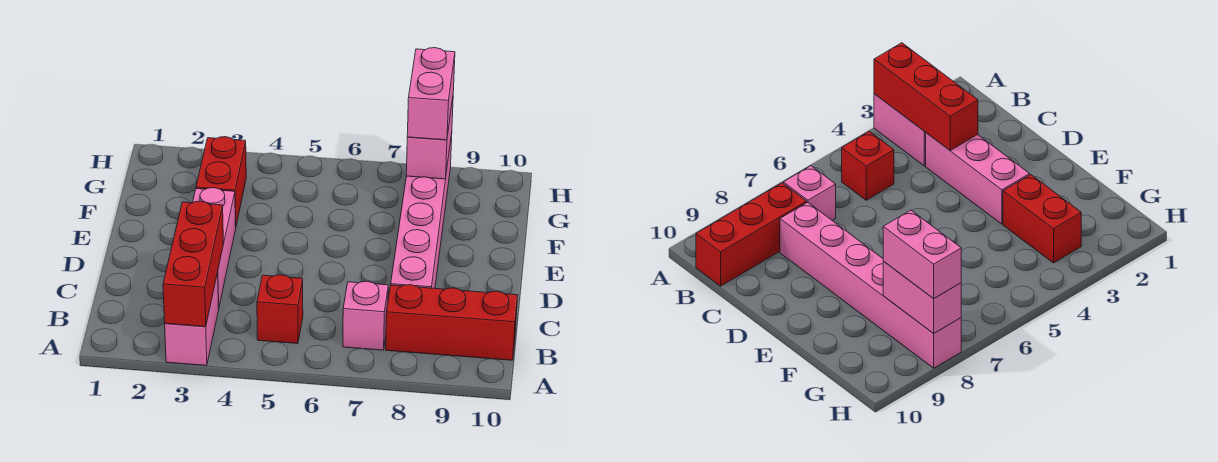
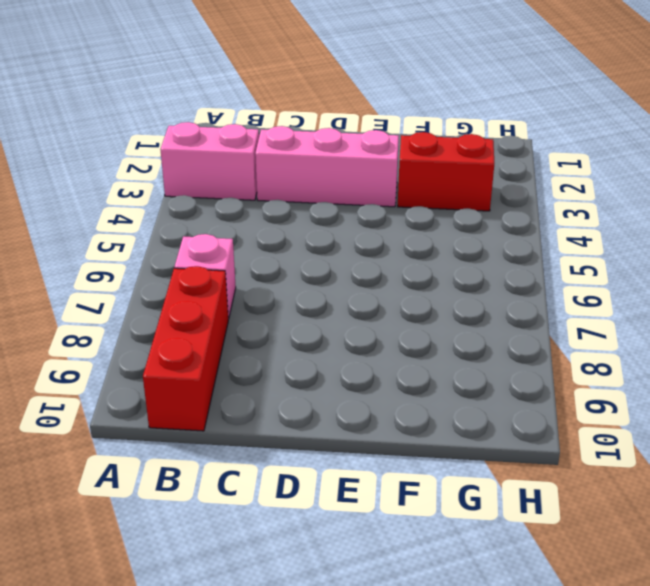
none -> red 1x1 brick [257,275,303,344]
none -> pink 1x6 brick [391,134,452,288]

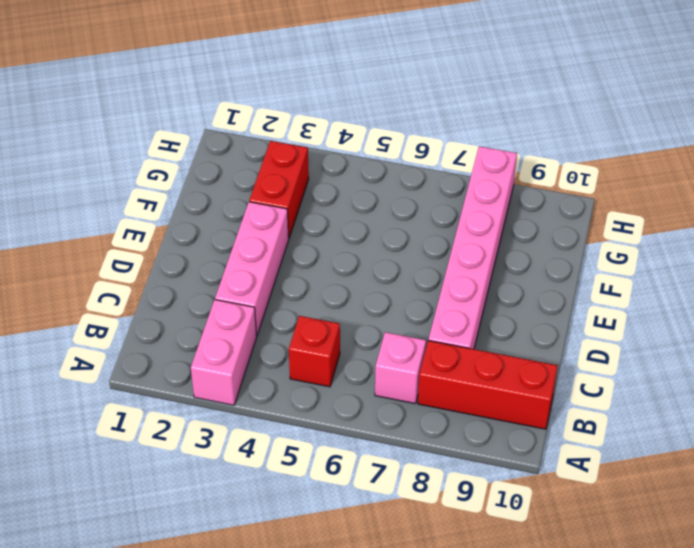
none -> red 1x3 brick [163,201,223,327]
none -> pink 1x2 brick [406,99,453,179]

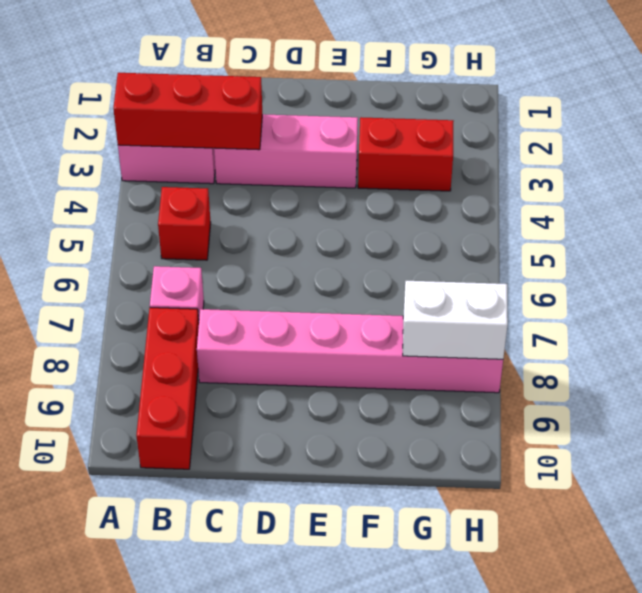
white 1x2 brick [403,281,508,359] -> pink 1x2 brick [406,99,453,179]
none -> pink 1x2 brick [407,48,455,140]

